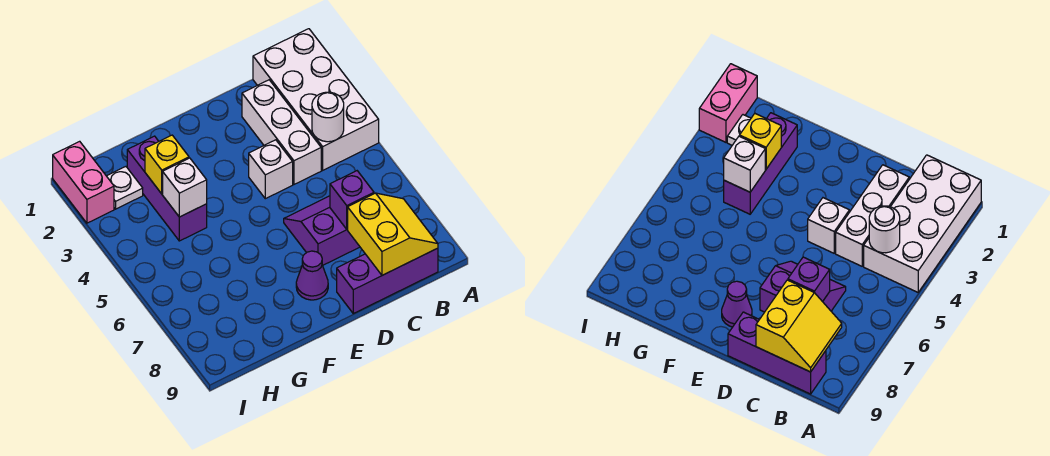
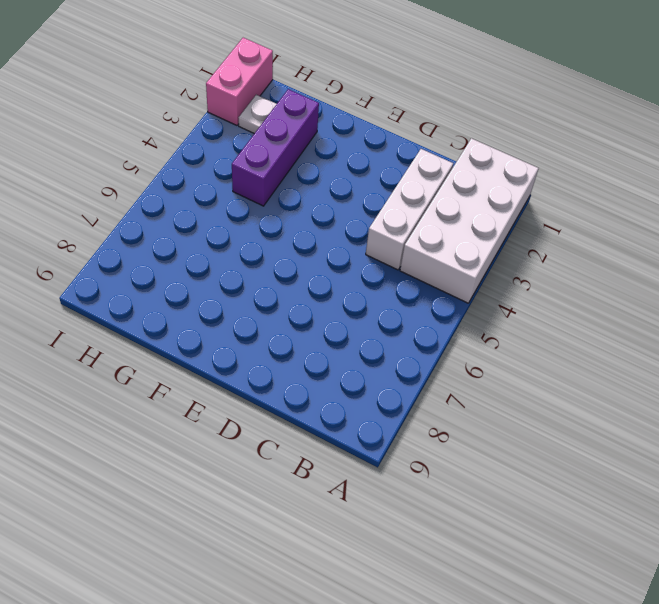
none -> purple 1x3 brick [337,248,438,313]
none -> purple 2x2 slope [284,196,360,265]
none -> white 1x1 brick [249,140,293,199]

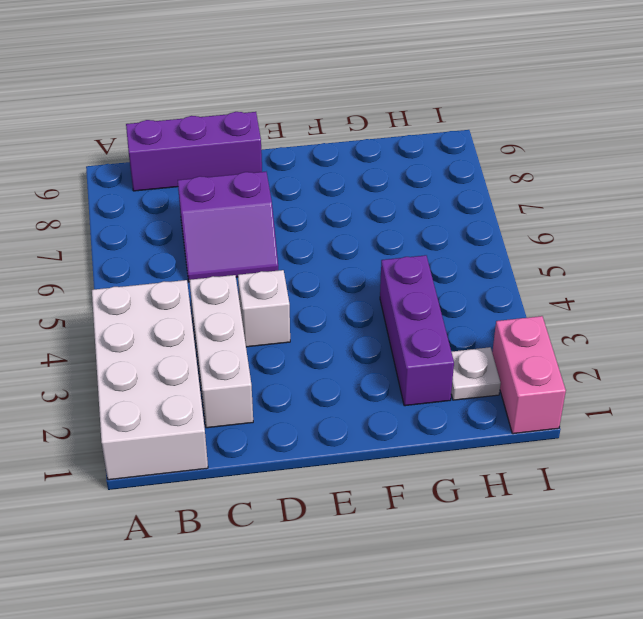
none -> purple 1x1 cone [296,251,328,300]
none -> white 1x1 round brick [312,92,344,142]
none -> yellow 2x2 slope [348,193,438,275]

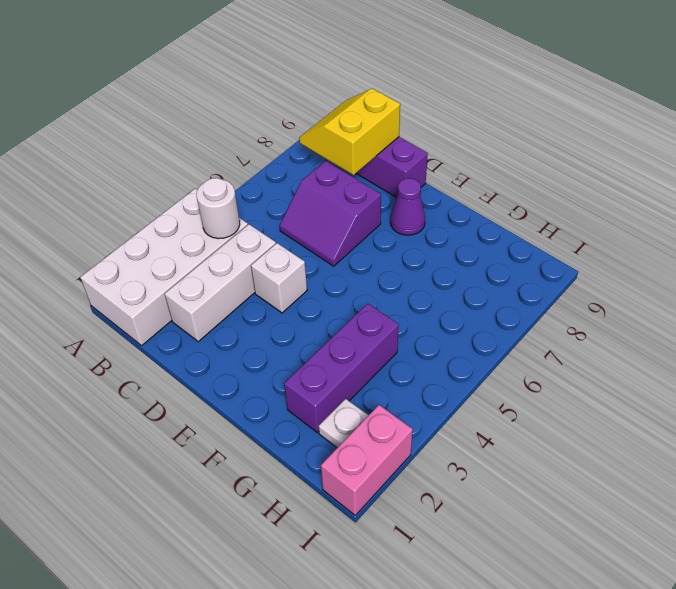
none -> purple 1x1 brick [330,171,374,229]
none -> yellow 1x1 brick [145,135,189,194]
none -> white 1x1 brick [163,158,207,217]

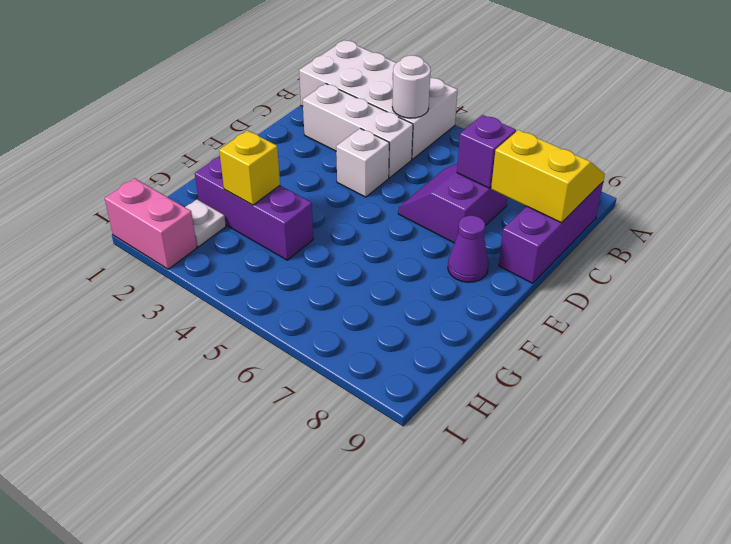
none -> white 1x1 brick [163,158,207,217]

